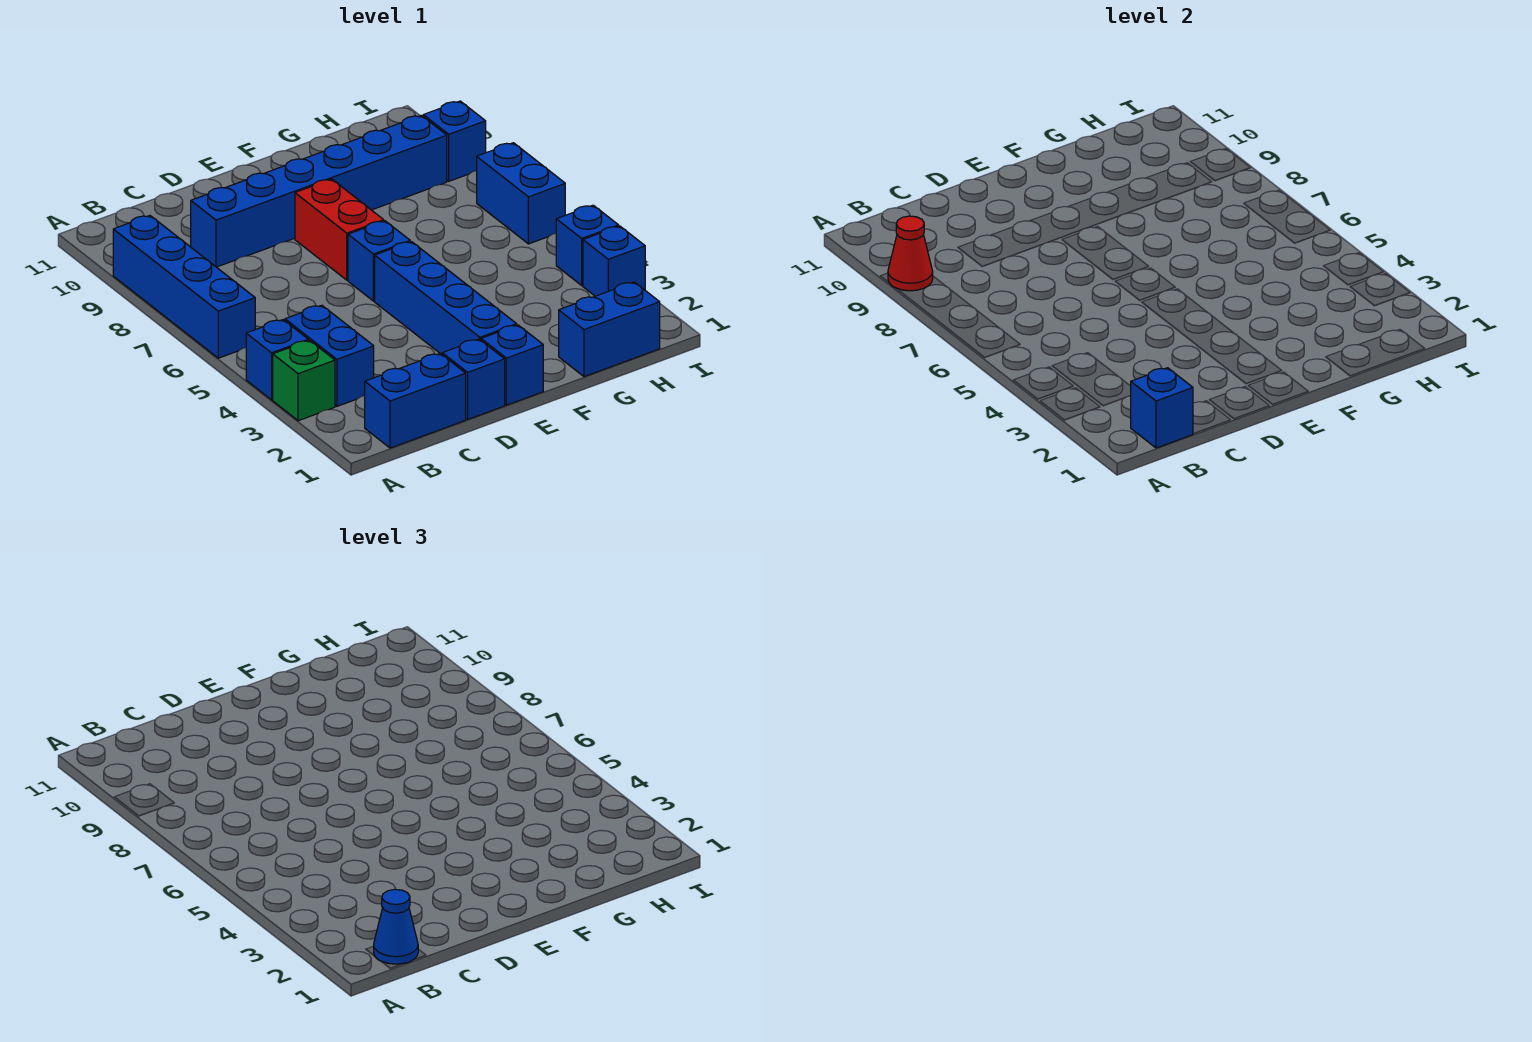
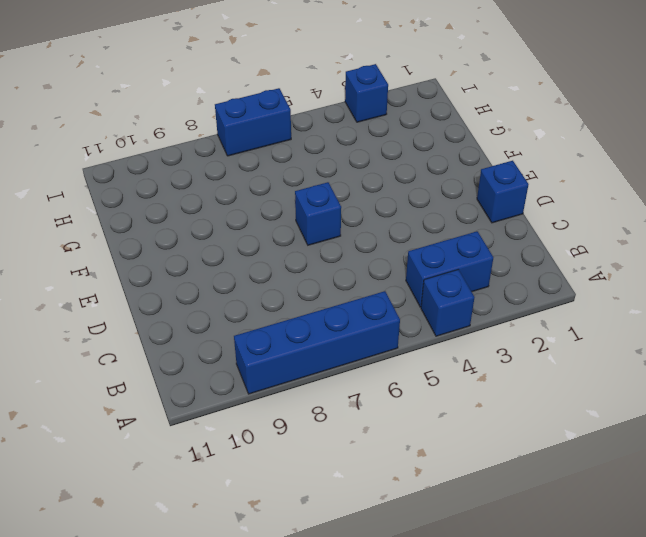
none -> green 1x1 brick [273,340,335,421]
none -> blue 1x2 brick [365,353,466,448]
none -> blue 1x6 brick [191,115,447,267]

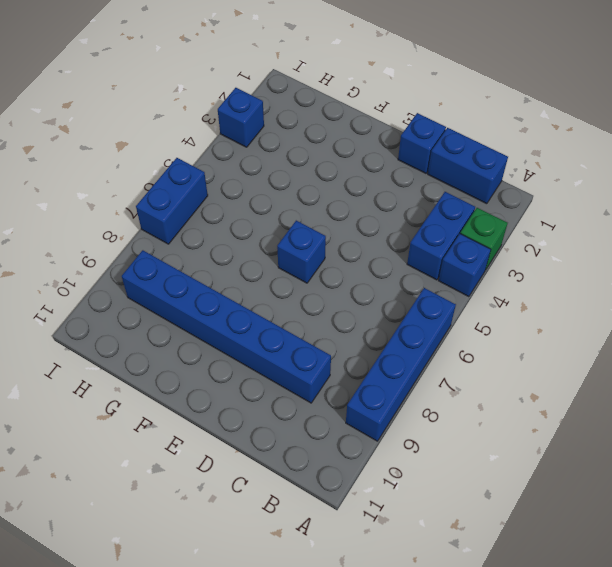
none -> blue 1x1 brick [481,325,543,405]
none -> blue 1x4 brick [375,242,517,354]
none -> red 1x2 brick [295,179,384,280]

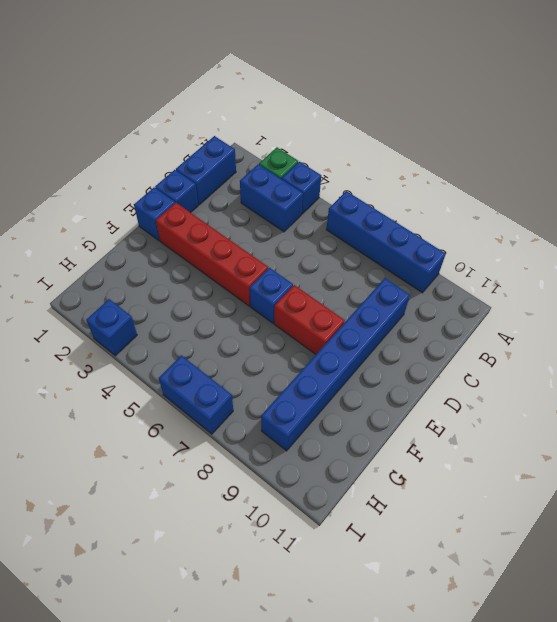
red 1x4 brick [156,203,268,306] -> blue 1x4 brick [375,242,517,354]
none -> blue 1x2 brick [559,282,660,377]
none -> blue 1x1 brick [556,205,619,285]
none -> blue 1x1 brick [423,101,486,181]

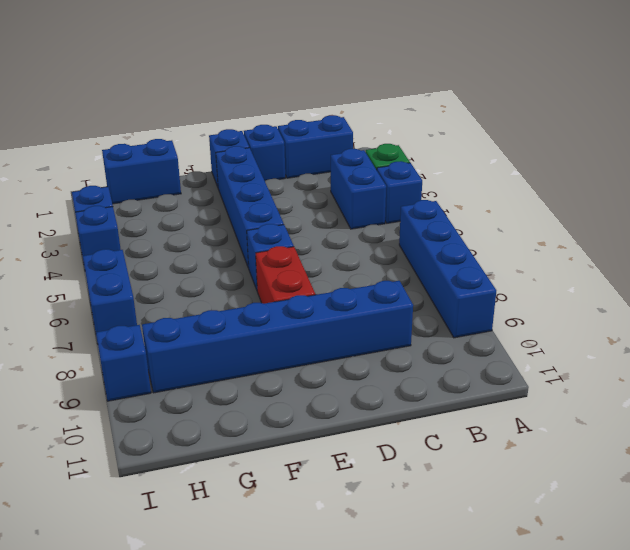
none -> red 1x1 cone [888,216,933,291]
none -> blue 1x1 brick [1131,368,1193,448]
none -> blue 1x1 cone [374,889,418,964]

